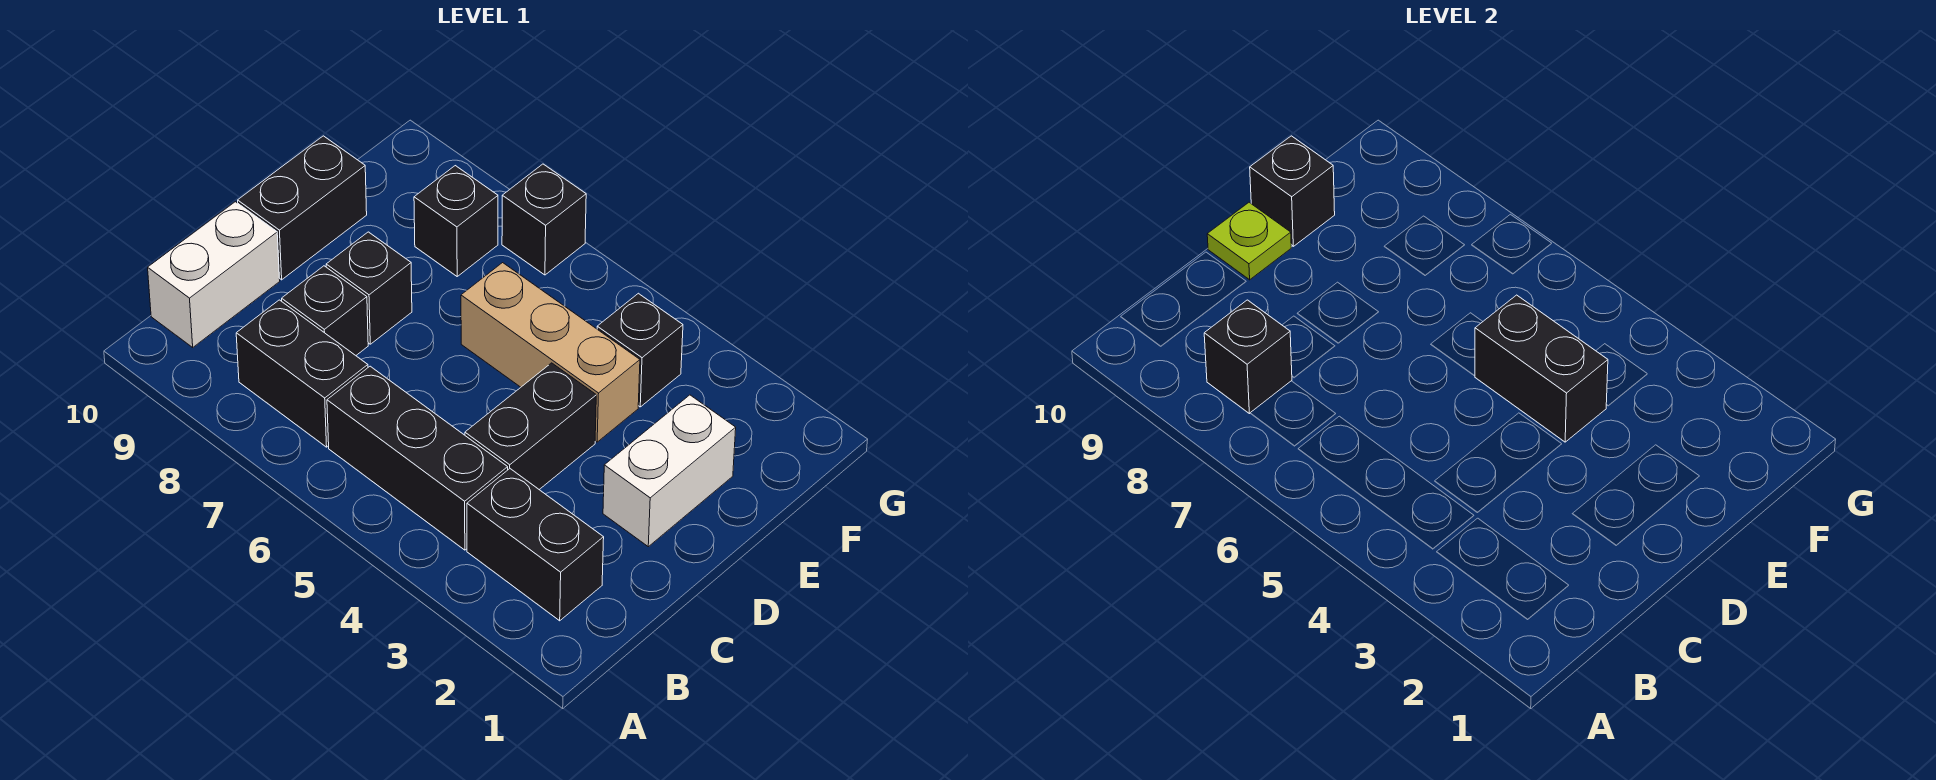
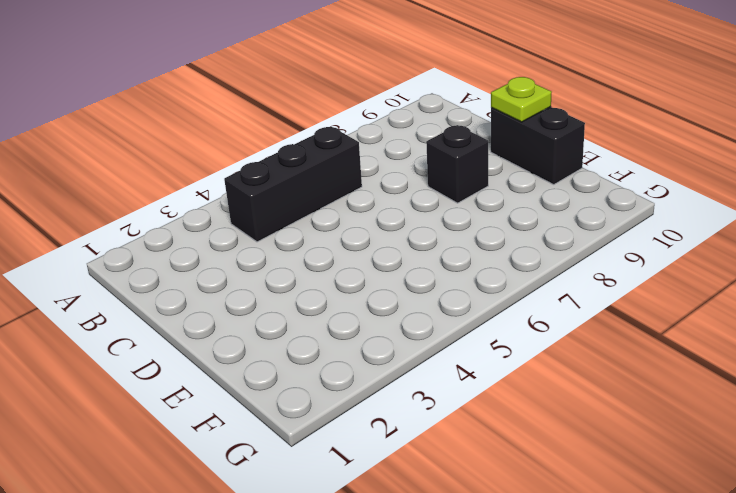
none -> black 1x2 brick [467,469,604,621]
none -> black 1x2 brick [236,300,368,447]
none -> white 1x2 brick [148,202,280,347]

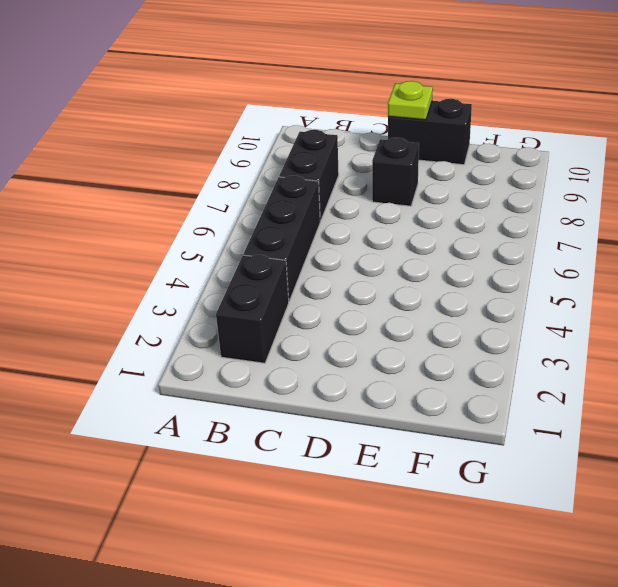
none -> white 1x2 brick [148,202,280,347]
none -> black 1x2 brick [465,363,596,489]
none -> black 1x1 brick [282,266,368,355]

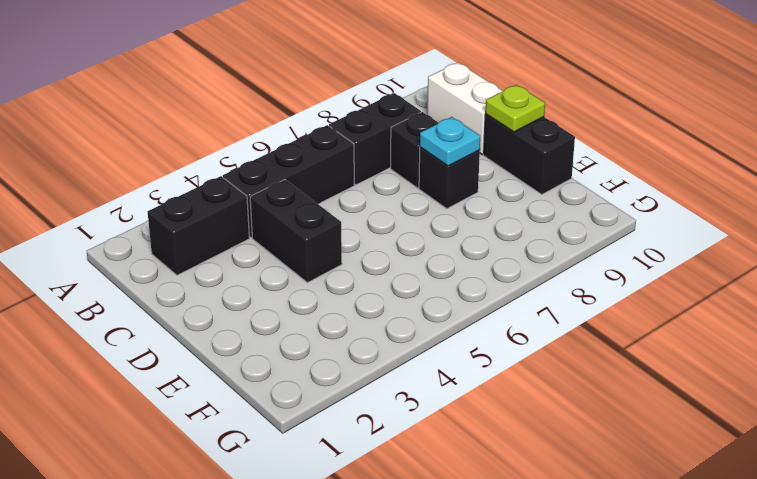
cyan 1x1 plate [420,117,480,166] -> none
none -> white 1x2 brick [603,395,736,547]
none -> tan 1x3 brick [461,263,640,442]
none -> black 1x1 brick [597,293,683,407]

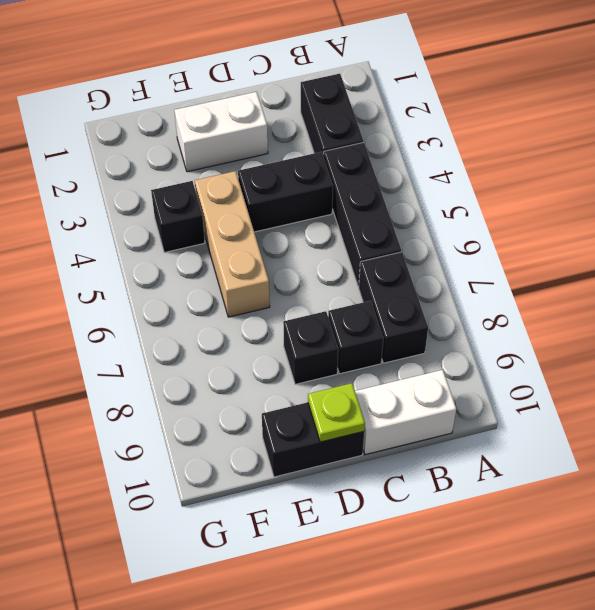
none -> black 1x1 brick [414,166,498,276]
none -> black 1x1 brick [502,164,586,275]
none -> black 1x1 brick [1204,300,1292,414]

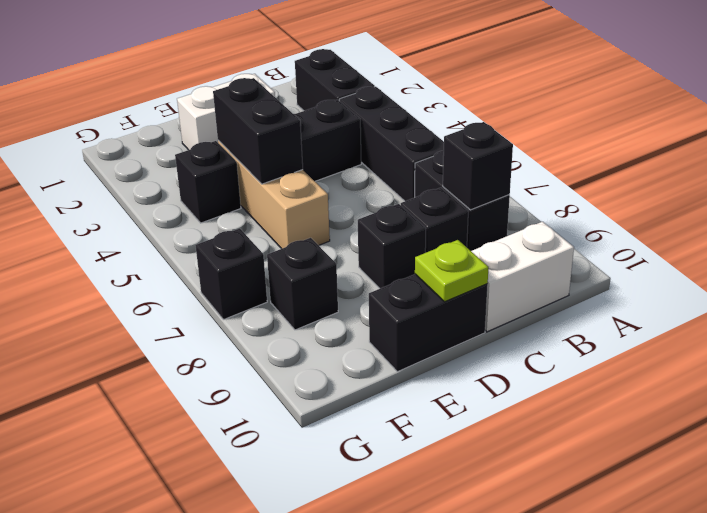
none -> black 1x1 brick [1250,136,1335,246]

